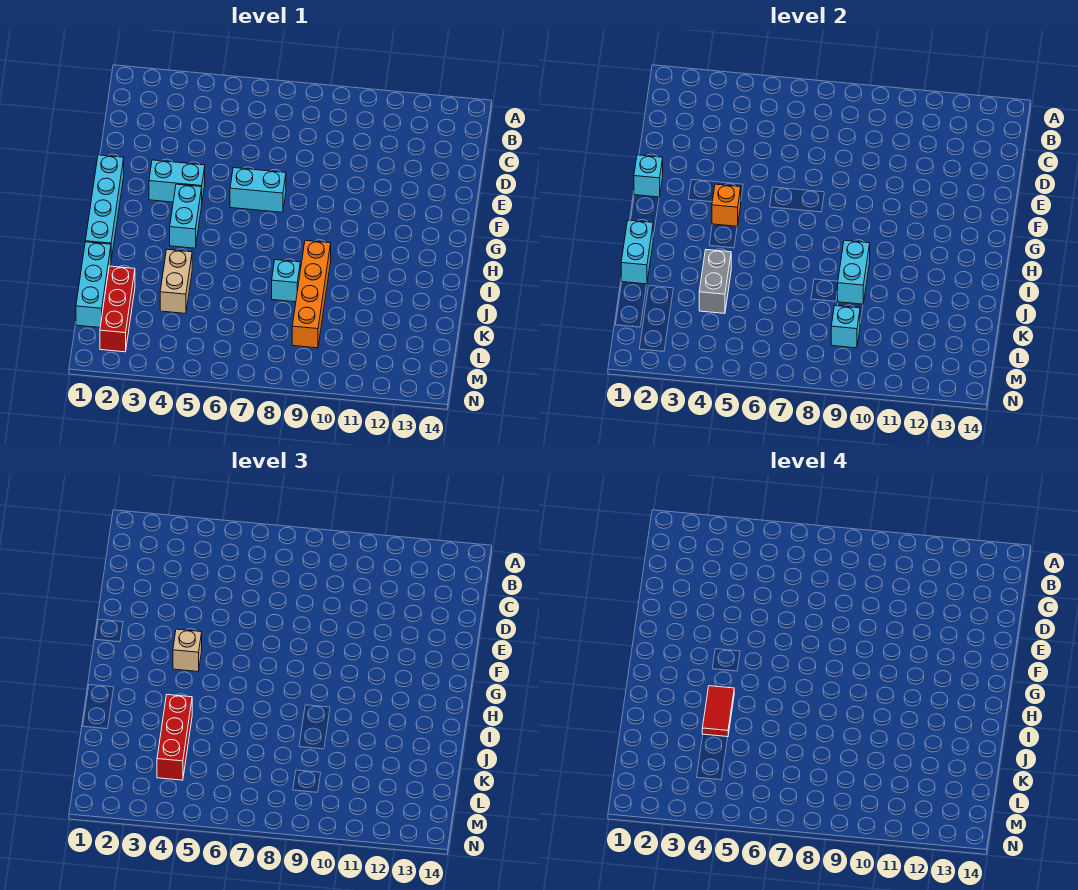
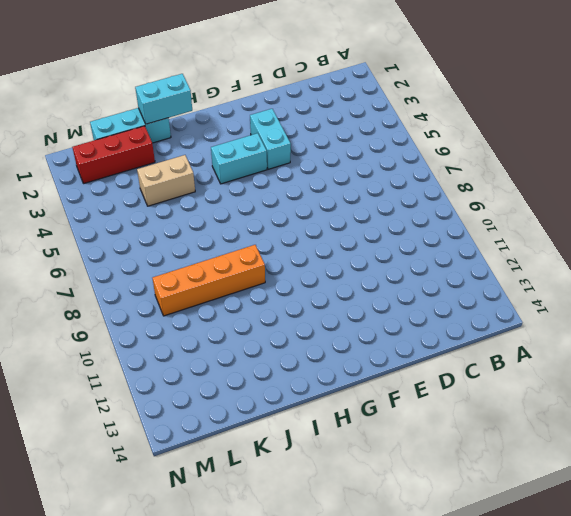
none -> cyan 1x4 brick [85,155,124,260]
none -> cyan 1x2 brick [230,168,286,212]
none -> cyan 1x1 brick [272,260,300,302]

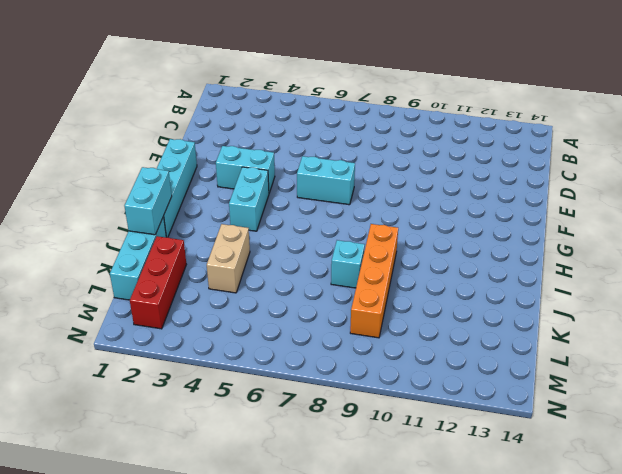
none -> cyan 1x1 brick [634,155,663,197]
none -> orange 1x1 brick [712,184,741,226]
none -> cyan 1x2 brick [838,240,870,304]

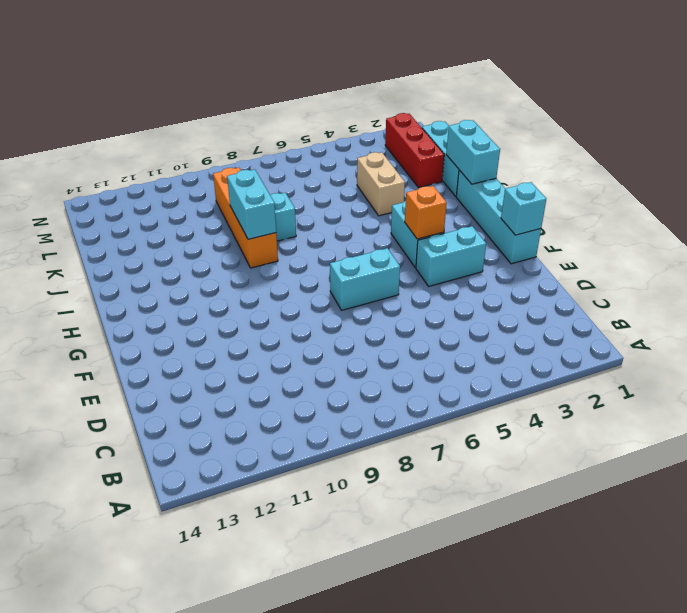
none -> grey 1x2 brick [699,250,731,314]
none -> cyan 1x1 brick [831,306,860,348]
none -> tan 1x1 brick [173,629,202,671]

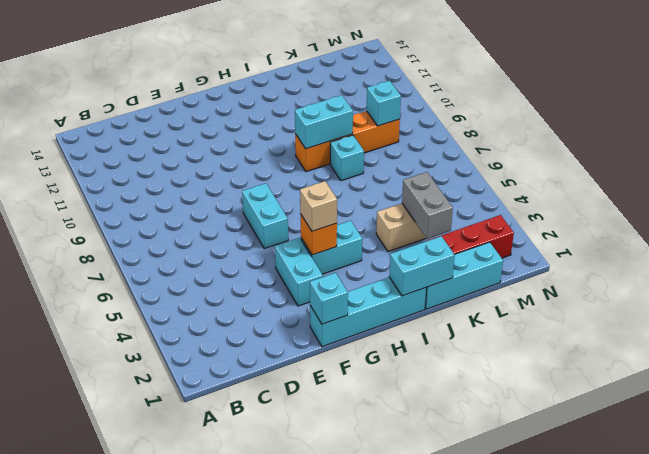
grey 1x2 brick [402,172,453,239] -> grey 1x2 brick turned to [699,250,731,314]
none -> red 1x3 brick [157,695,192,780]
none -> red 1x2 tile [702,686,734,737]

